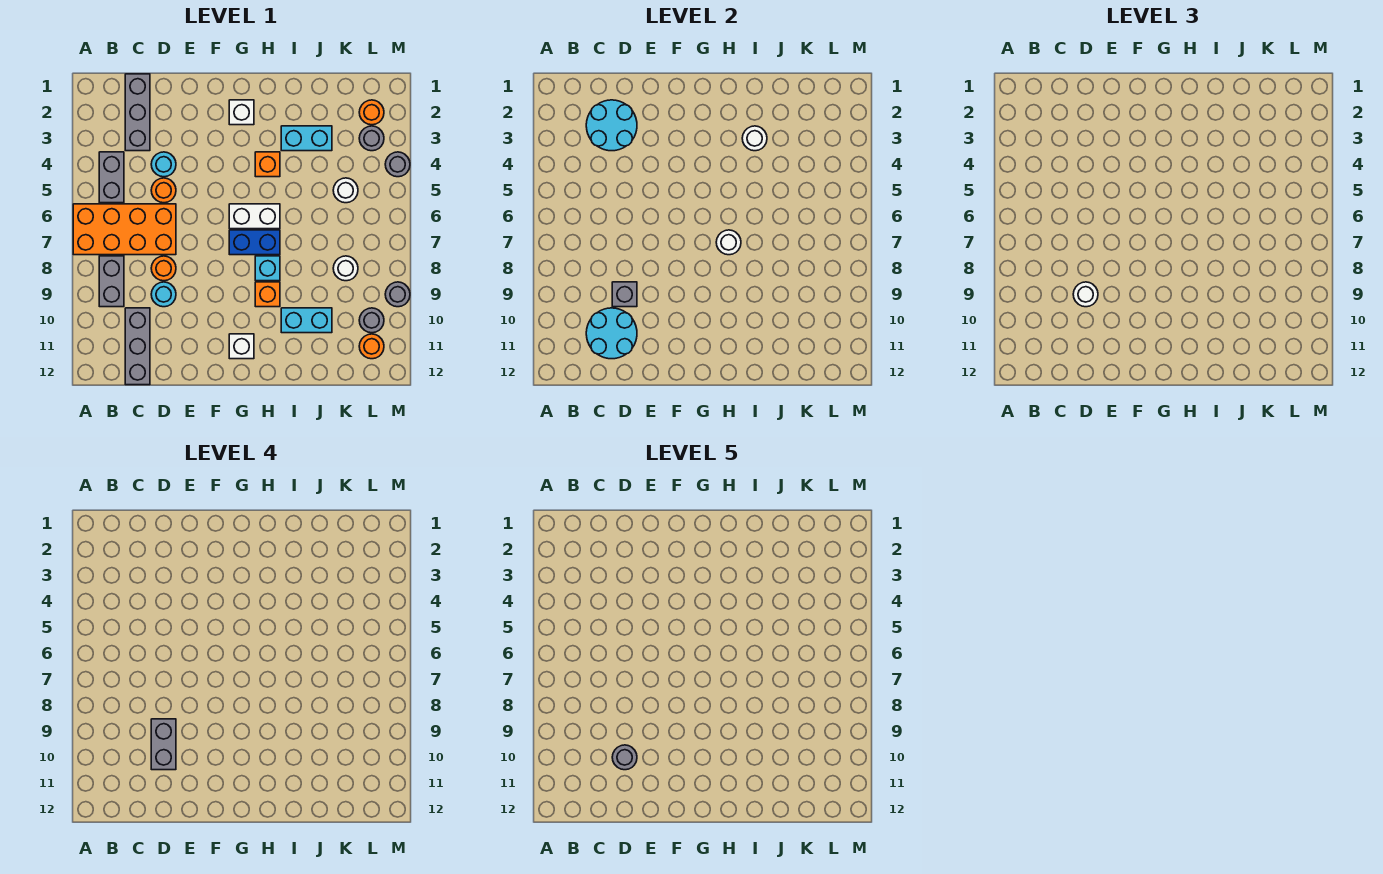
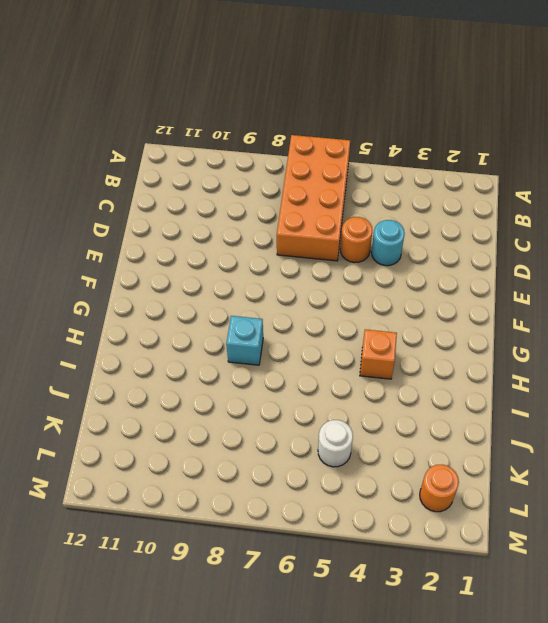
none -> grey 1x2 brick [99,152,124,203]
none -> grey 1x2 brick [99,256,124,307]
none -> grey 1x3 brick [125,74,150,151]
none -> grey 1x3 brick [125,308,150,385]

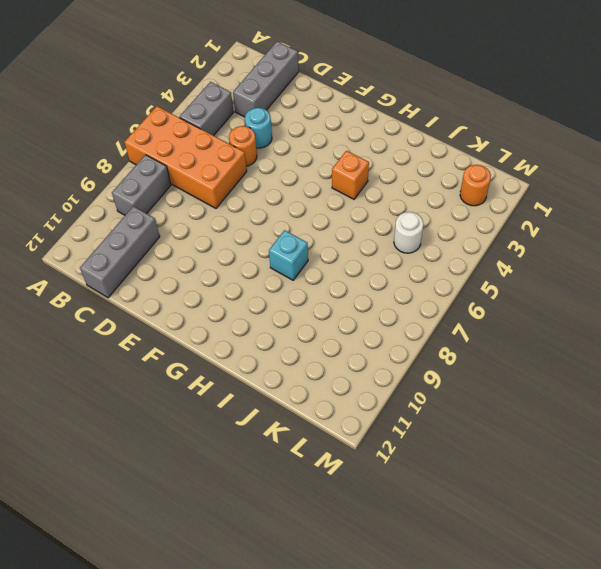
none -> orange 1x1 round brick [151,256,176,281]
none -> cyan 1x1 round brick [151,282,176,307]
none -> white 1x1 brick [229,100,254,125]
none -> white 1x2 brick [229,204,280,229]

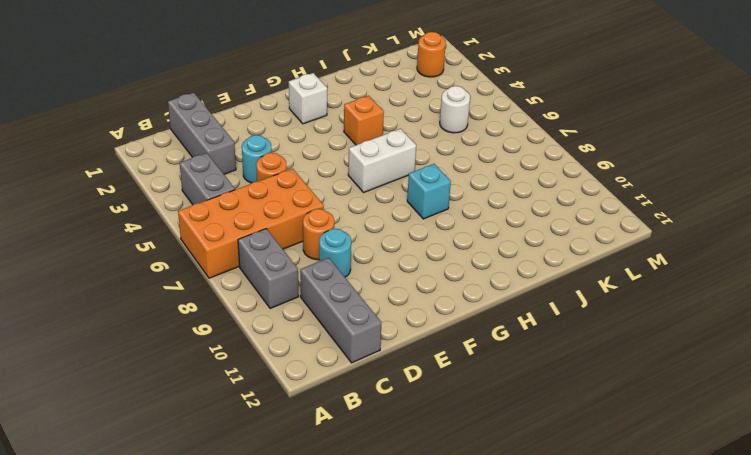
none -> blue 1x2 brick [229,230,280,255]
none -> white 1x1 brick [229,334,254,359]
none -> orange 1x1 brick [255,282,280,307]
none -> cyan 1x2 brick [281,126,332,151]

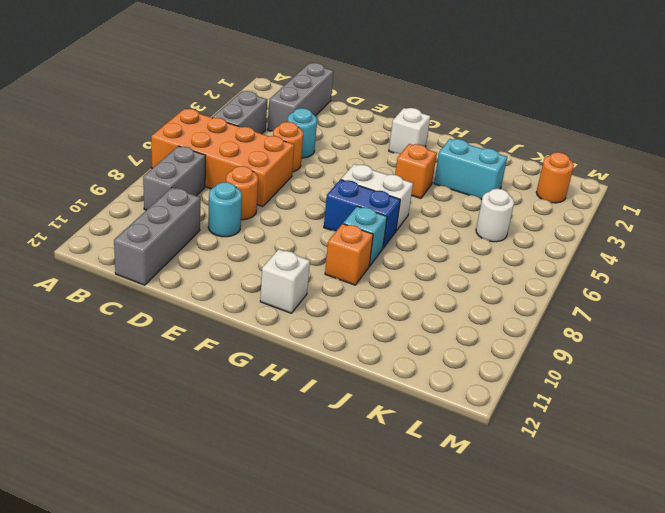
none -> cyan 1x2 brick [281,308,332,333]
none -> white 1x1 round brick [333,256,358,281]
none -> grey 1x1 round brick [359,126,384,151]
none -> grey 1x1 round brick [359,308,384,333]

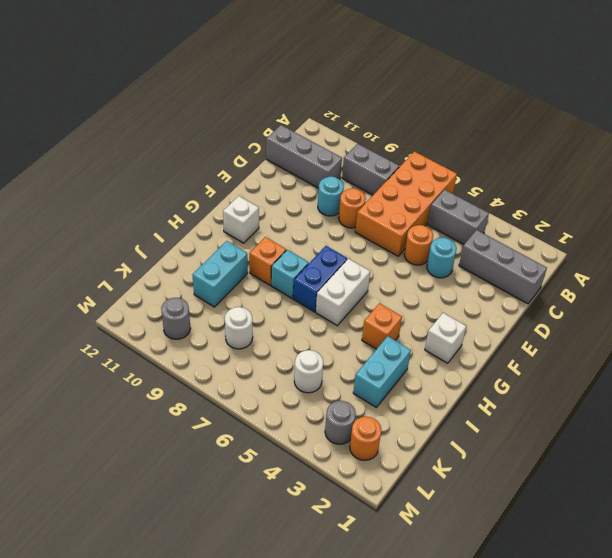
none -> orange 1x1 round brick [359,334,384,359]
none -> grey 1x1 round brick [385,152,410,177]
none -> grey 1x1 round brick [385,282,410,307]
none -> cyan 2x2 round brick [586,100,637,151]

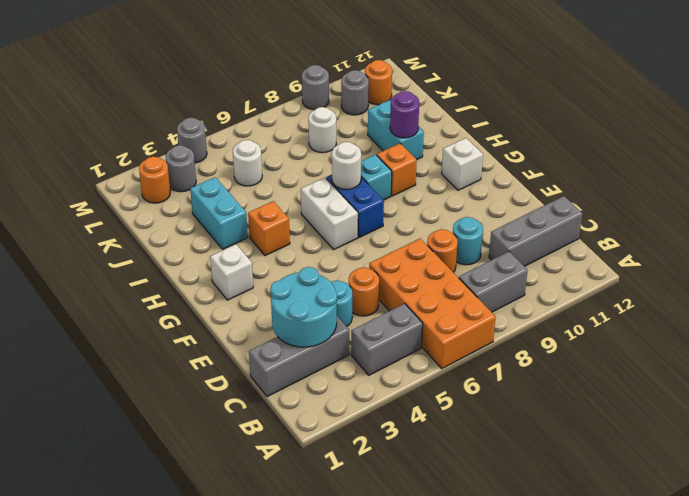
purple 1x1 round brick [390,91,419,138] -> none
none -> cyan 2x2 round brick [586,308,637,359]
none -> grey 1x1 brick [612,282,637,307]
none -> white 1x1 round brick [742,126,767,151]
none -> white 1x1 round brick [1073,282,1098,307]

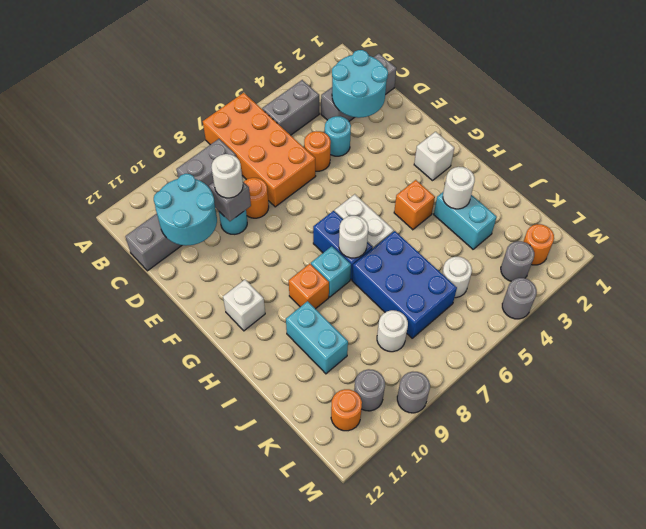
blue 2x3 brick [352,231,457,338] -> none
none -> grey 1x2 brick [151,719,176,770]
none -> grey 1x1 round brick [612,745,637,770]

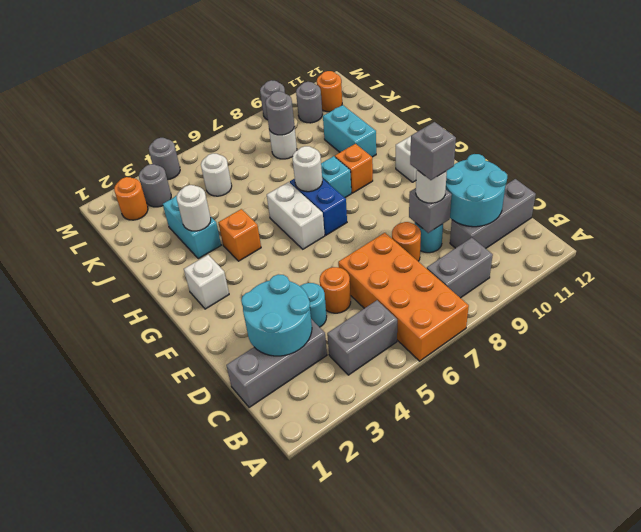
grey 1x1 brick [410,122,456,180] -> grey 1x2 brick [151,719,176,770]
grey 1x1 round brick [265,91,294,135] -> grey 1x1 round brick moved to [612,745,637,770]

